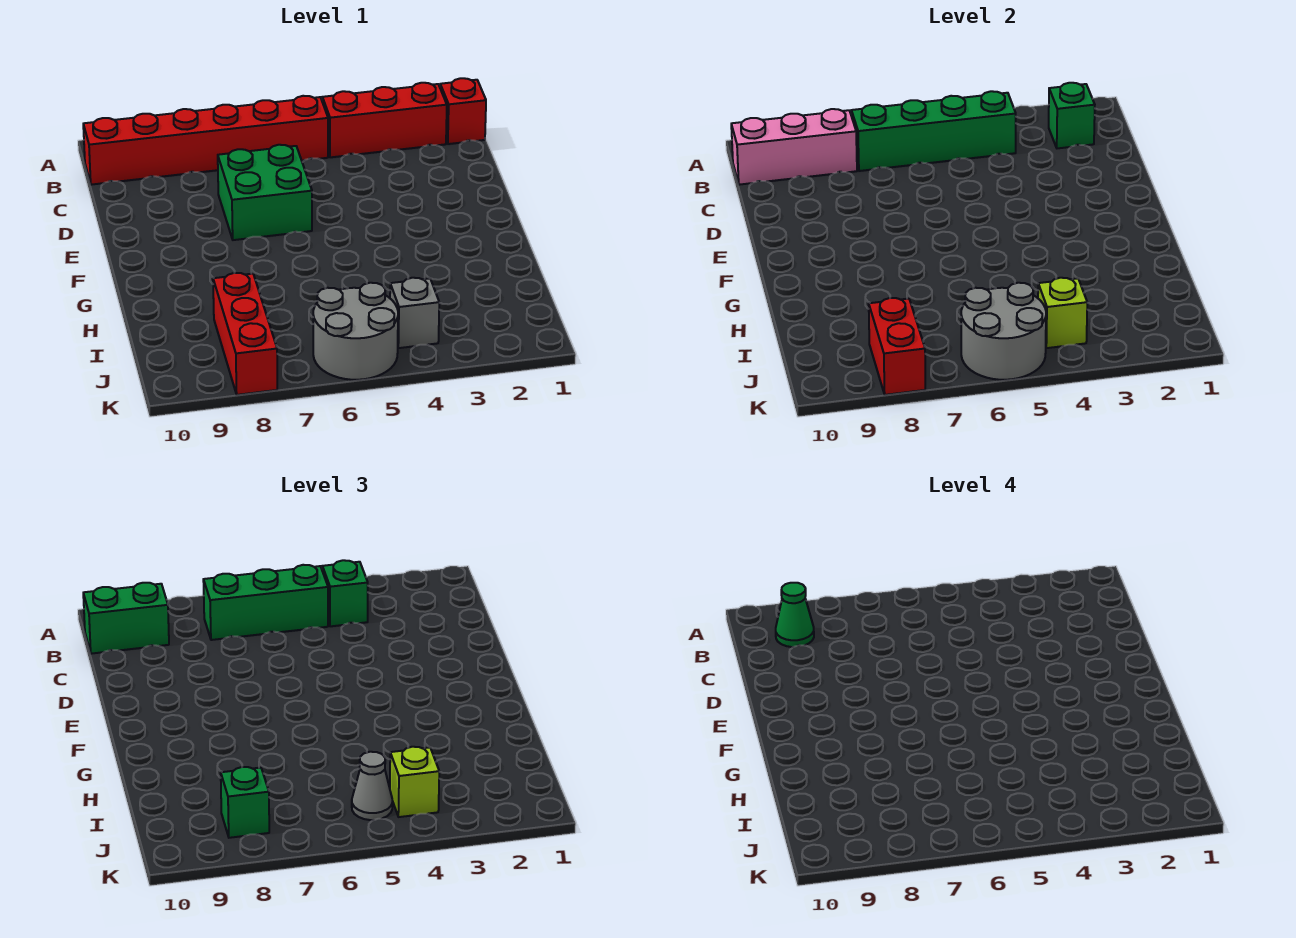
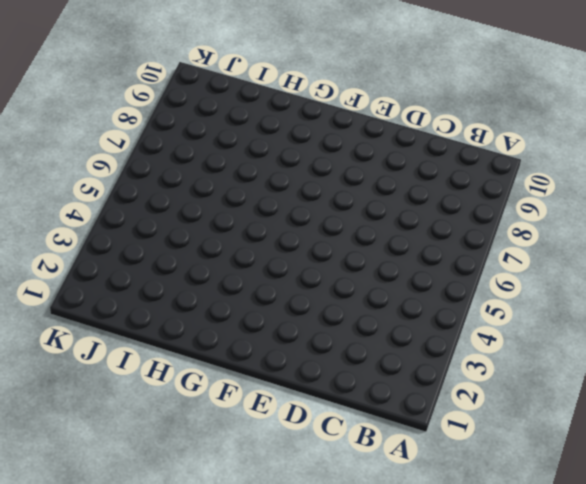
none -> red 1x1 brick [440,78,486,144]
none -> red 1x3 brick [322,83,447,157]
none -> red 1x6 brick [83,96,328,185]

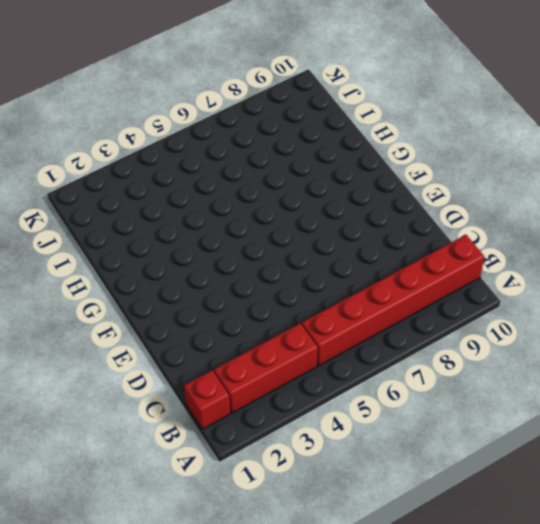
none -> green 2x2 brick [218,145,312,240]
none -> red 1x3 brick [213,273,277,395]
none -> grey 1x1 brick [390,278,439,348]

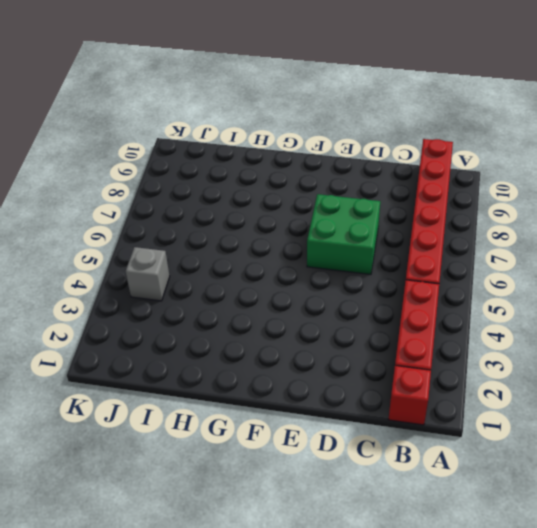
none -> red 1x3 brick [213,273,277,395]
none -> grey 2x2 round brick [313,283,398,380]
none -> green 1x1 brick [1049,83,1095,148]

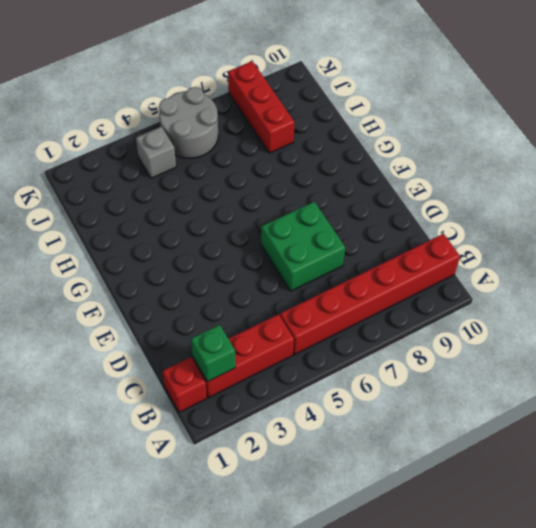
none -> green 1x4 brick [851,91,1016,171]
none -> pink 1x3 brick [731,109,857,185]
none -> lime 1x1 brick [1038,278,1087,348]

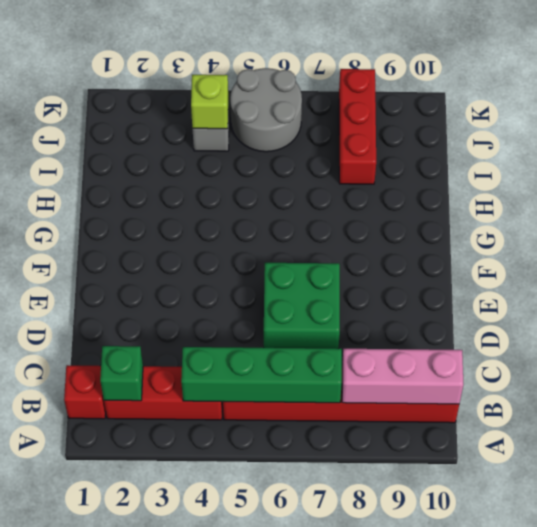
none -> grey 2x2 round brick [961,283,1046,380]
none -> red 1x2 brick [869,298,925,395]
none -> green 1x1 brick [322,560,368,626]

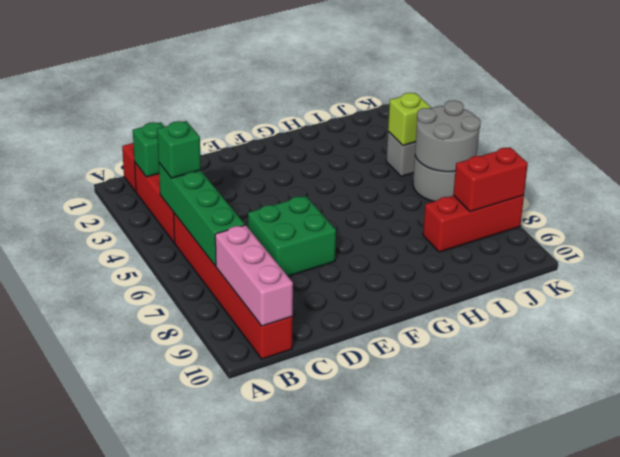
none -> green 1x3 brick [203,565,328,640]
none -> green 1x2 brick [83,583,169,654]
none -> lime 1x1 brick [390,747,439,817]

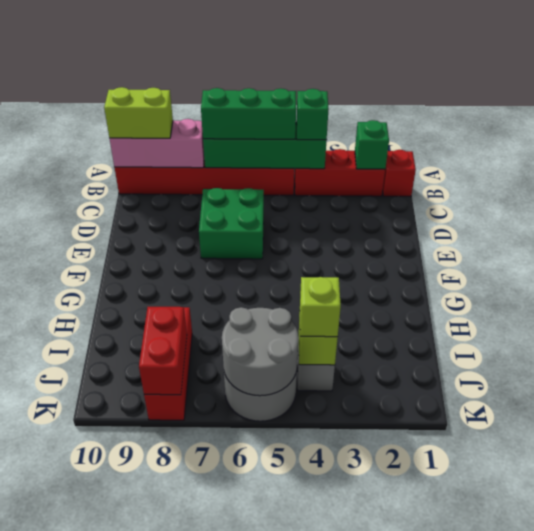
lime 1x2 brick [104,87,173,138] -> green 1x2 brick [83,583,169,654]
none -> grey 1x1 cone [352,752,393,820]
none -> green 1x1 brick [221,767,269,838]
none -> green 1x1 cone [776,583,814,647]

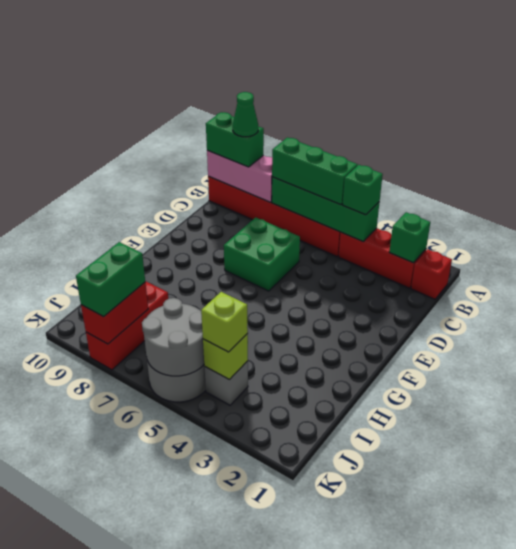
green 1x2 brick [76,242,145,317] -> green 1x1 brick [221,767,269,838]
none -> grey 1x1 cone [352,752,393,820]

